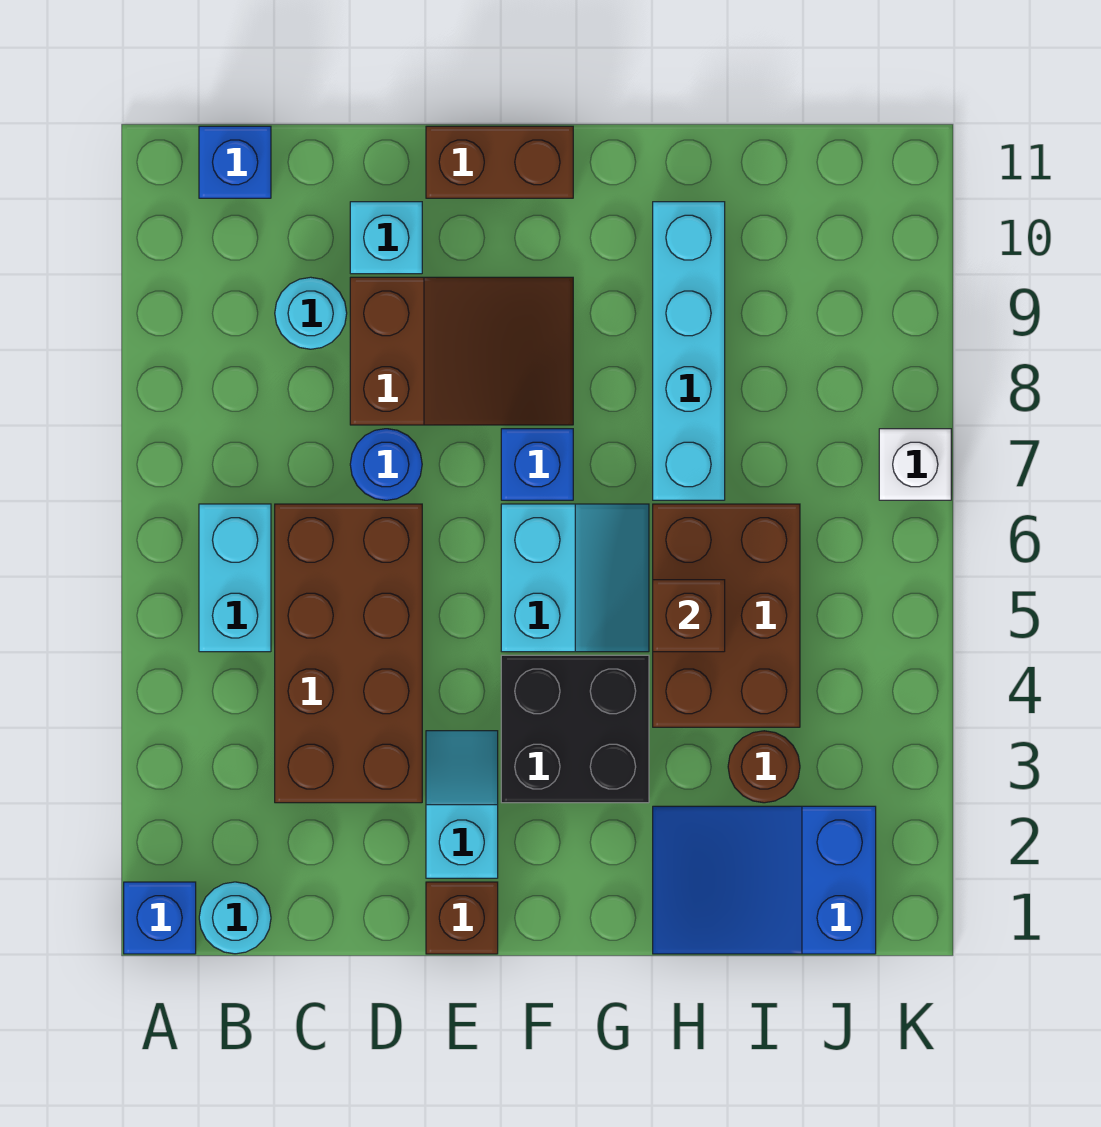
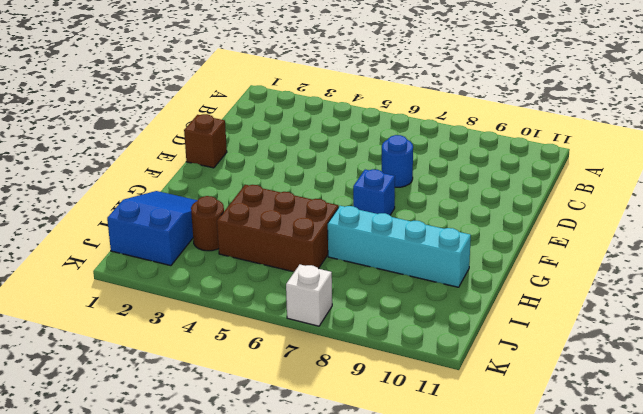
none -> blue 1x1 brick [124,882,196,954]
none -> cyan 1x1 round brick [199,882,271,954]
none -> cyan 1x2 brick [199,504,271,652]

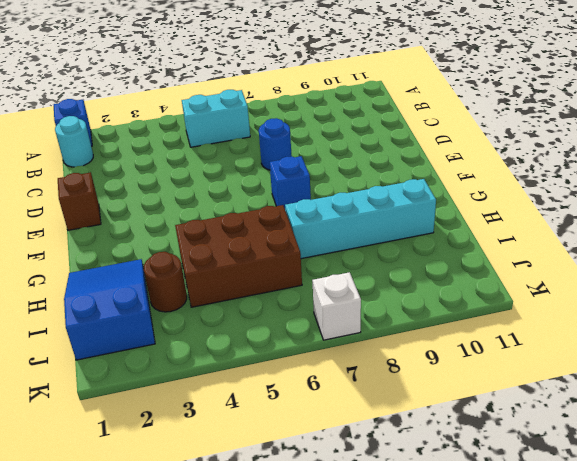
none -> blue 1x1 brick [199,126,271,198]
none -> brown 2x4 brick [275,504,422,803]
none -> cyan 1x1 round brick [275,277,347,349]

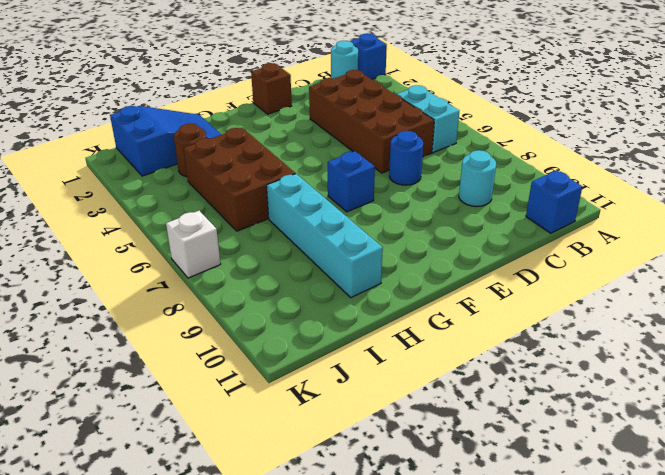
none -> brown 2x3 slope [350,277,573,425]
none -> cyan 1x1 brick [350,202,422,274]
none -> cyan 1x2 slope [426,731,498,878]

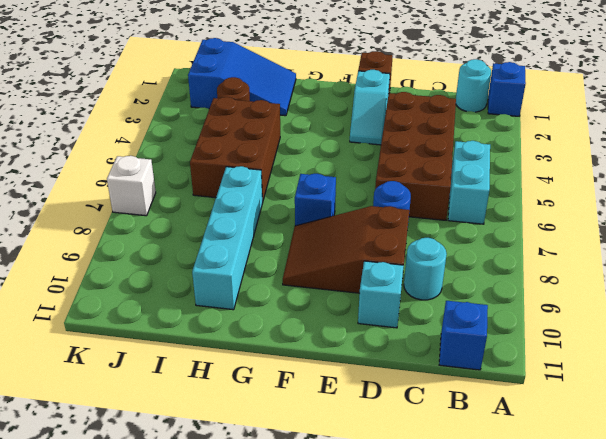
none -> brown 1x2 brick [426,126,573,198]
none -> black 2x2 brick [501,655,649,803]
none -> cyan 2x2 slope [501,504,649,652]

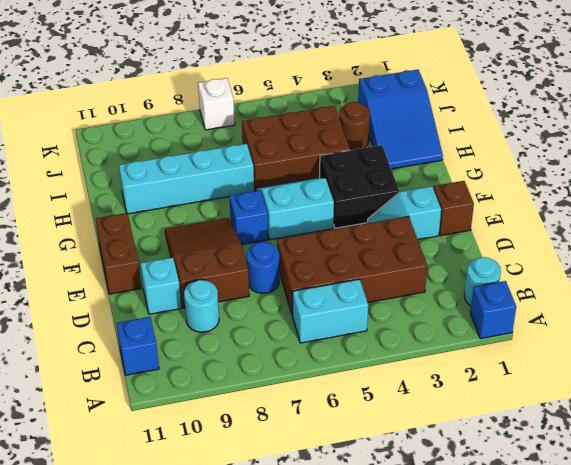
none -> brown 1x1 brick [653,580,725,652]

